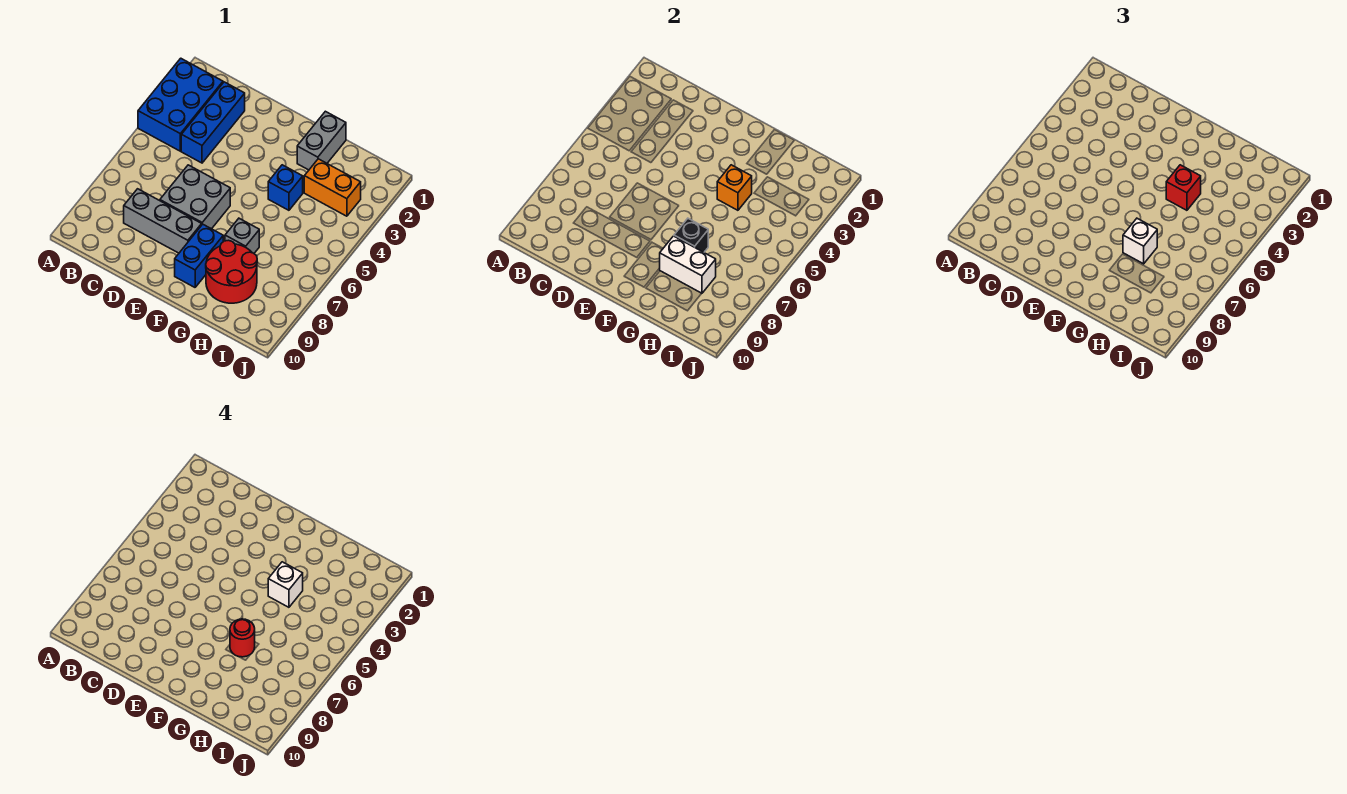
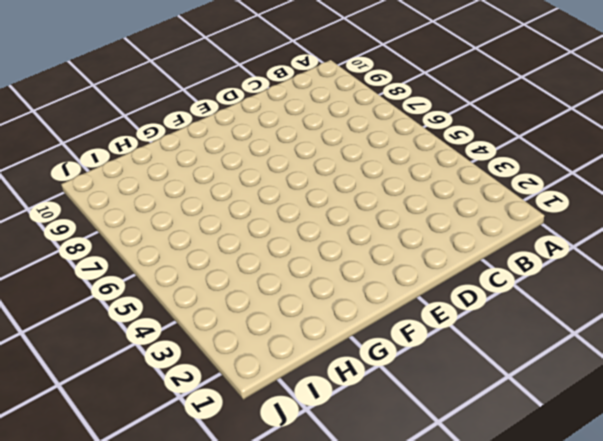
none -> blue 2x3 brick [138,58,223,151]
none -> blue 1x3 brick [181,82,245,163]
none -> grey 1x3 brick [124,189,202,253]

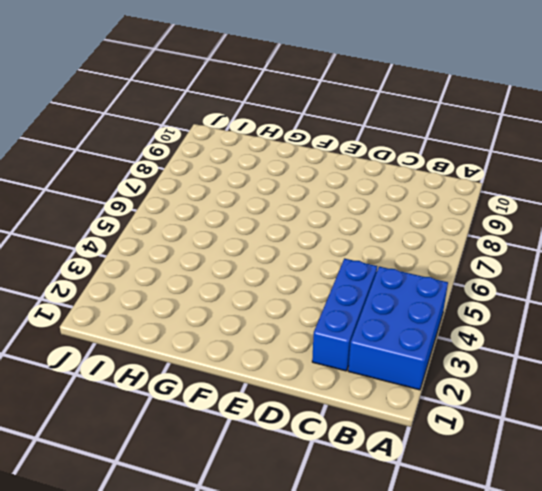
none -> grey 1x3 brick [124,189,202,253]
none -> grey 2x2 brick [160,165,230,229]
none -> blue 1x2 brick [175,224,223,287]

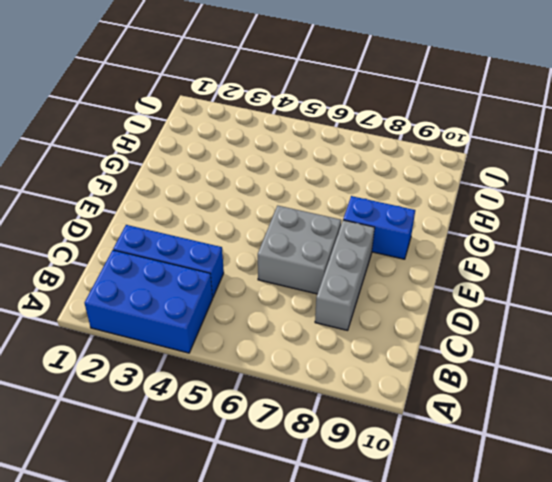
none -> grey 1x2 brick [297,111,346,170]
none -> blue 1x1 brick [268,165,303,210]
none -> grey 1x1 brick [225,218,259,253]

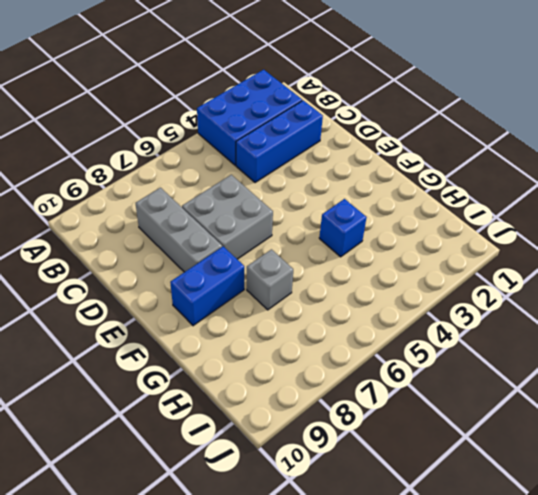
none -> grey 1x2 brick [297,111,346,170]
none -> red 2x2 round brick [206,240,257,303]
none -> orange 1x2 brick [304,159,361,216]

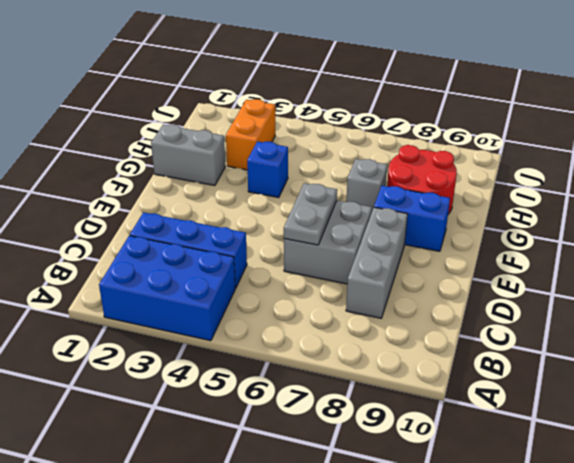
grey 1x2 plate [284,183,337,245] -> none
none -> orange 1x1 brick [717,165,752,210]
none -> black 1x1 brick [674,218,708,252]
none -> white 1x2 brick [660,236,716,293]

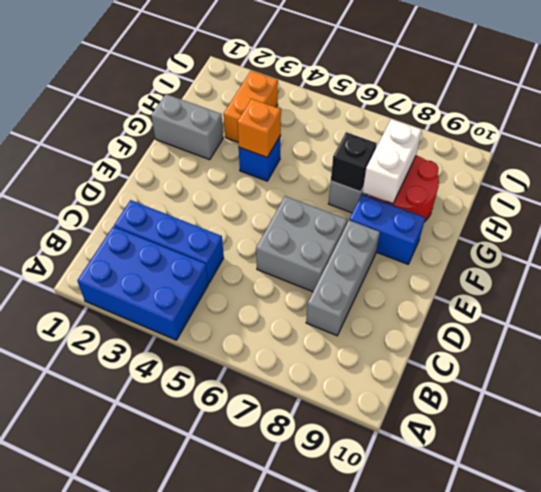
none -> red 1x1 brick [1166,165,1201,210]
none -> white 1x1 brick [1123,218,1157,264]
none -> white 1x1 brick [268,562,303,607]

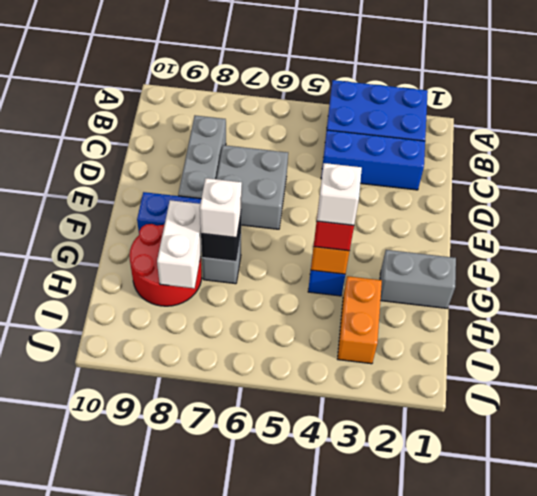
none -> red 1x1 round brick [230,619,255,657]

